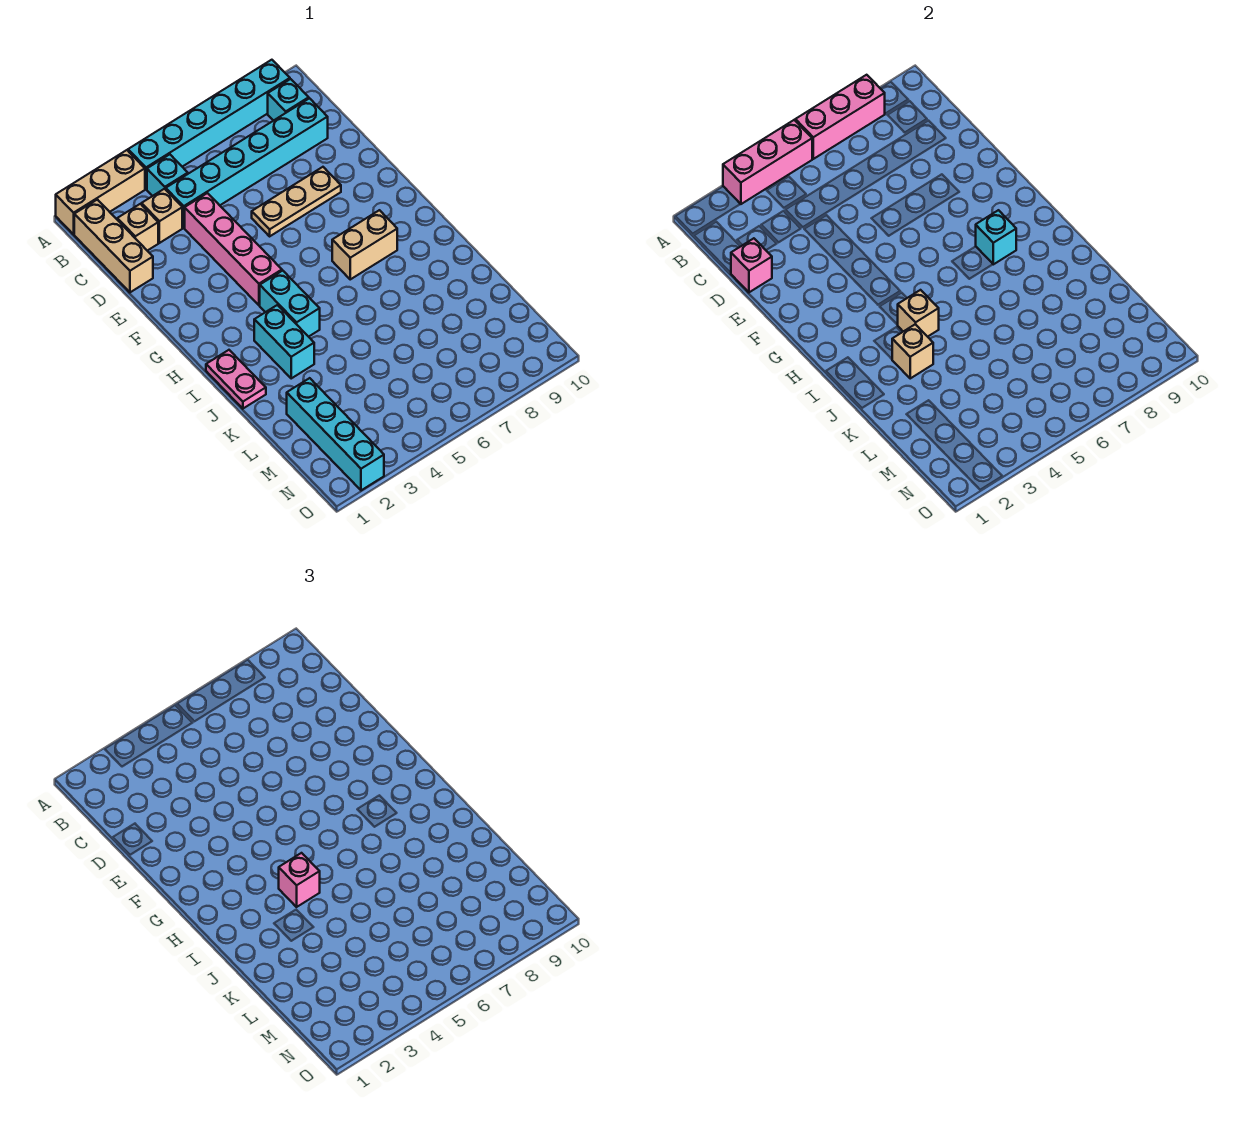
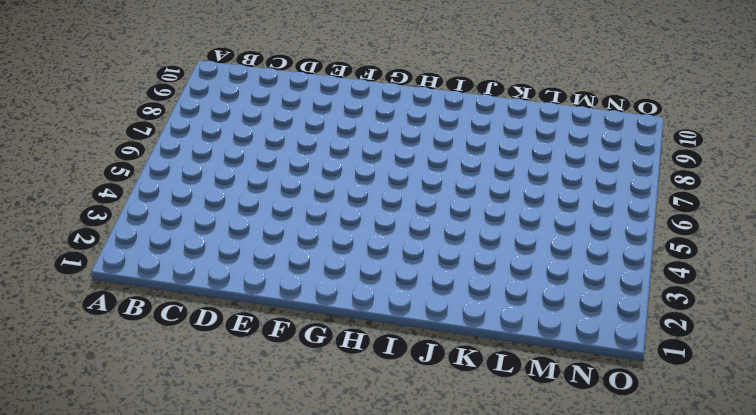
none -> tan 1x3 brick [56,150,145,234]
none -> cyan 1x6 brick [128,60,290,189]
none -> tan 1x3 brick [74,200,153,292]

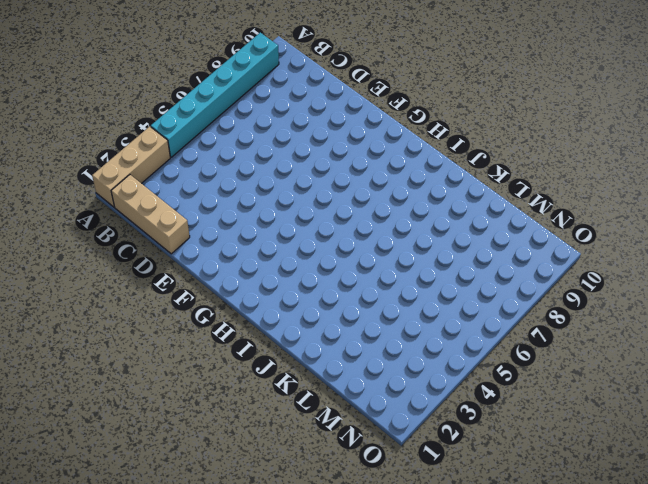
none -> cyan 1x1 brick [147,154,188,196]
none -> cyan 1x1 brick [268,79,309,121]
none -> tan 1x1 brick [117,204,158,251]

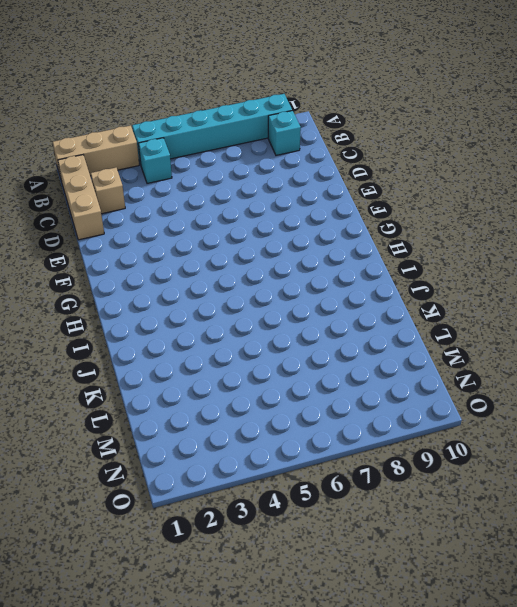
none -> tan 1x1 brick [142,189,182,243]
none -> cyan 1x6 brick [166,98,328,228]
none -> pink 1x4 brick [185,193,282,305]

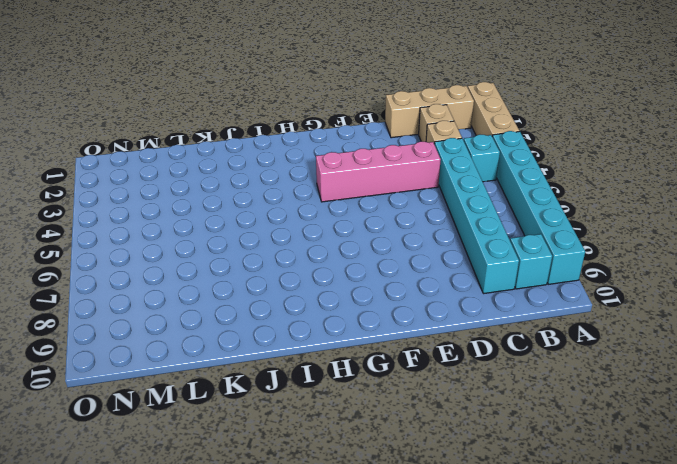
none -> tan 1x3 plate [252,167,341,236]
none -> cyan 1x2 brick [260,271,320,337]
none -> tan 1x2 brick [332,210,397,279]

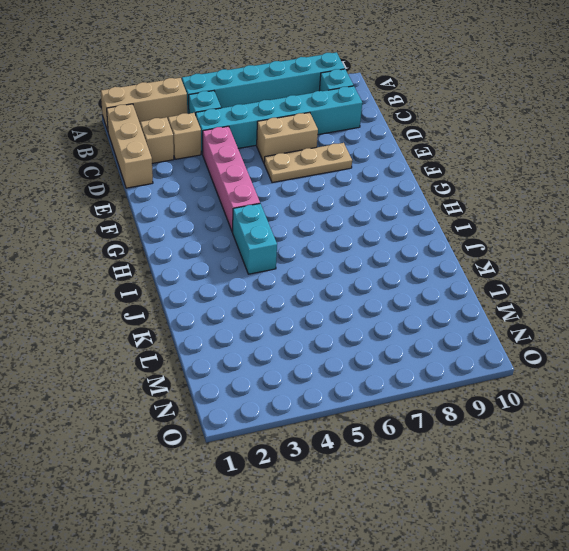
tan 1x2 brick [257,112,318,163] -> tan 1x2 brick moved to [332,210,397,279]
none -> pink 1x2 plate [206,350,266,409]
none -> cyan 1x2 brick [254,305,314,378]
none -> cyan 1x4 brick [287,378,384,490]

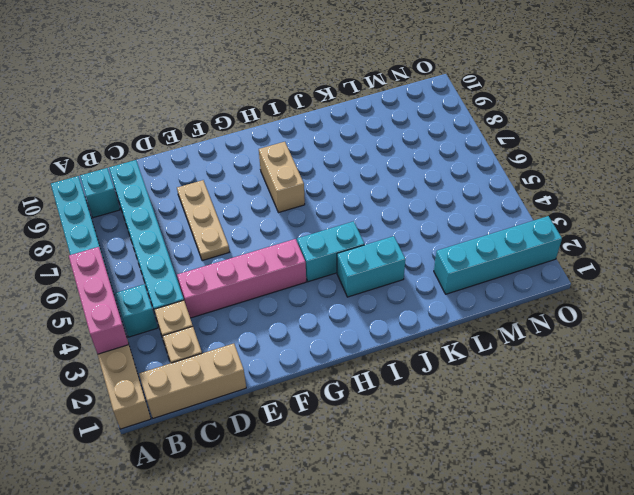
none -> pink 1x2 plate [206,350,266,409]
none -> pink 1x3 brick [795,75,885,159]
none -> pink 1x1 brick [731,238,772,292]

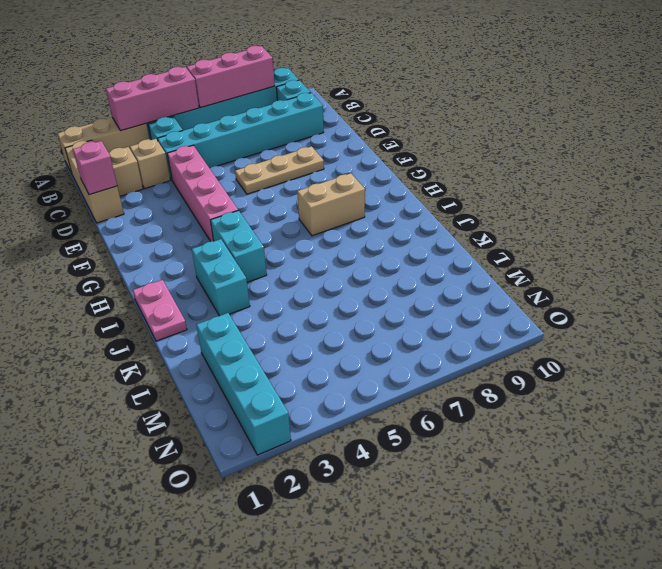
none -> cyan 1x1 brick [976,210,1016,264]
none -> tan 1x1 brick [898,290,939,337]
none -> tan 1x1 brick [892,324,933,378]

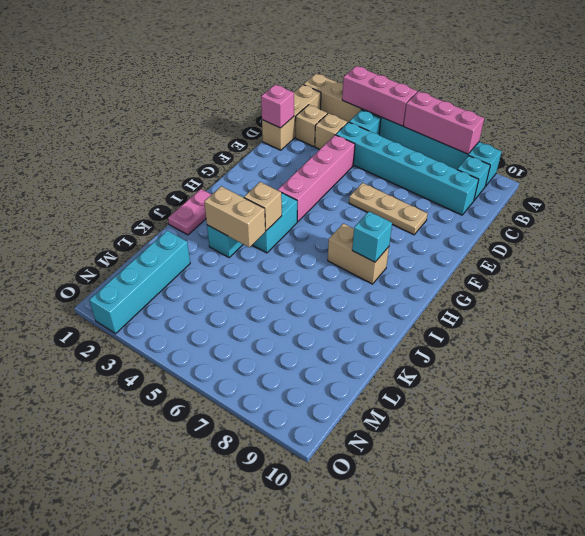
tan 1x2 brick [204,186,265,247] -> tan 1x1 brick [892,324,933,378]
none -> pink 1x1 brick [279,853,320,907]

